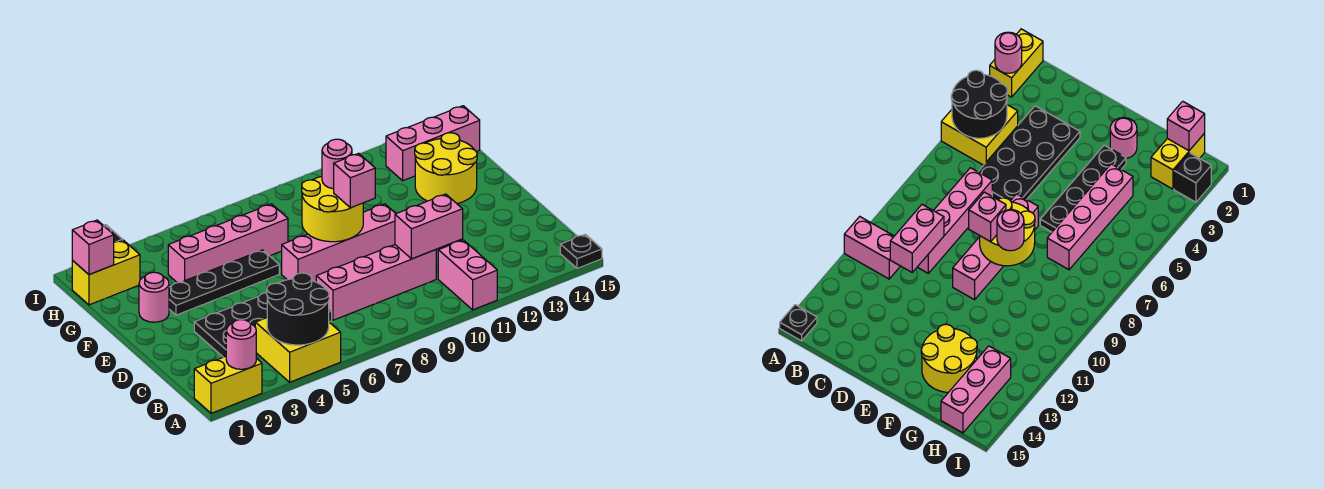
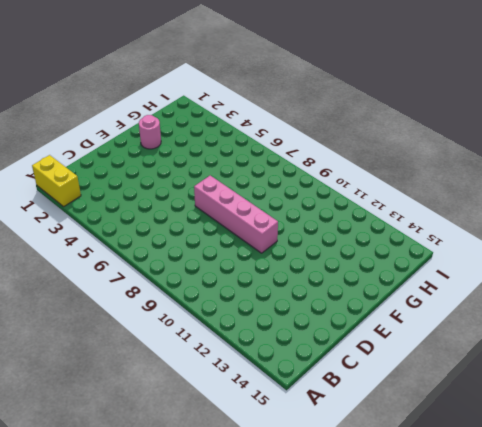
none -> yellow 2x2 brick [255,318,341,382]
none -> pink 1x2 brick [438,240,497,310]
none -> black 1x1 plate [560,234,602,268]

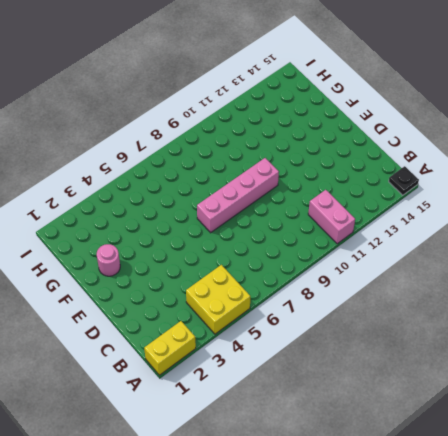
none -> black 2x4 plate [194,293,332,357]
none -> pink 1x4 brick [316,245,436,320]
none -> black 1x4 plate [169,250,279,315]

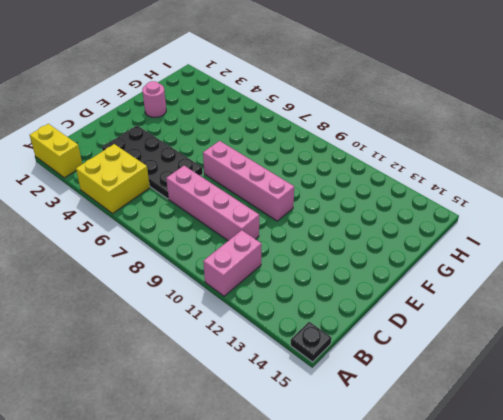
none -> black 1x4 plate [169,250,279,315]
none -> yellow 2x2 round brick [415,133,477,203]
none -> pink 1x4 brick [168,204,288,283]

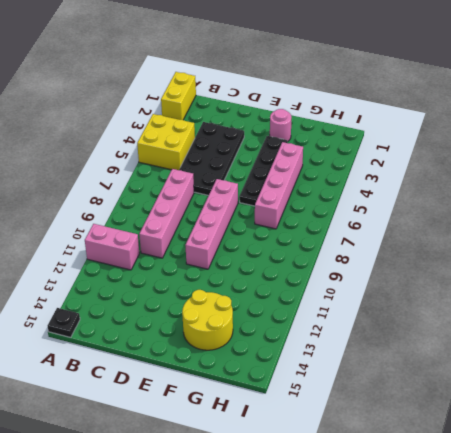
none -> yellow 1x2 brick [72,240,140,305]
none -> pink 1x3 brick [386,106,480,181]
none -> black 1x1 brick [1174,153,1211,202]

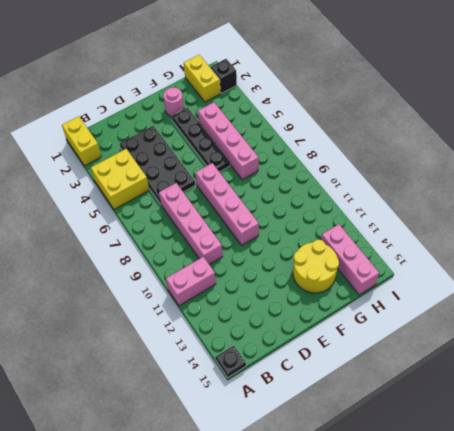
none -> pink 1x1 round brick [226,319,256,369]
none -> black 2x2 round brick [267,273,329,345]
none -> pink 1x2 brick [395,194,463,259]

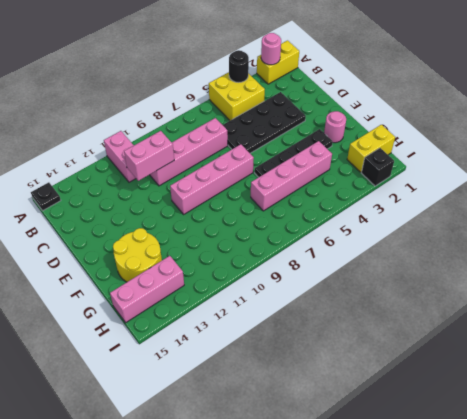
black 1x1 round brick [229,50,249,82] -> black 2x2 round brick [267,273,329,345]
none -> yellow 2x2 round brick [302,177,363,242]
none -> pink 1x1 brick [72,220,114,275]
none -> pink 1x1 brick [334,153,375,208]

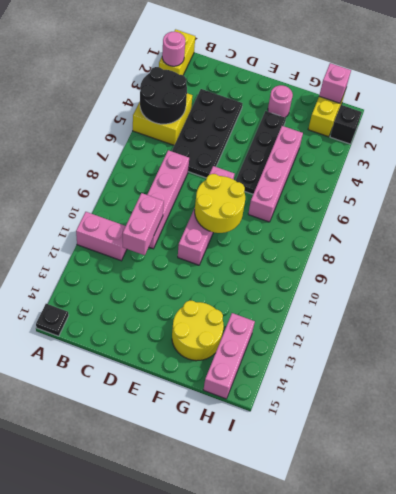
none -> pink 1x1 brick [334,153,375,208]
none -> pink 1x1 round brick [322,139,352,189]

